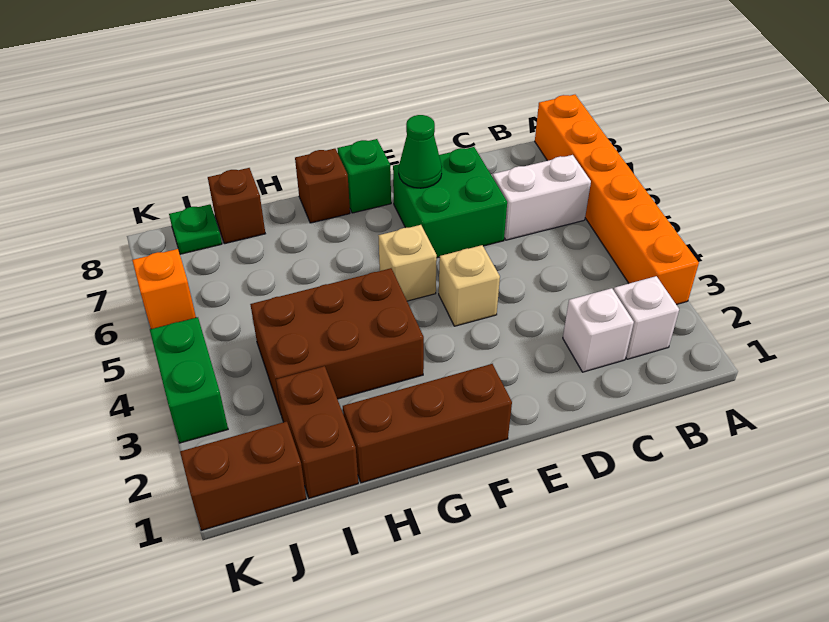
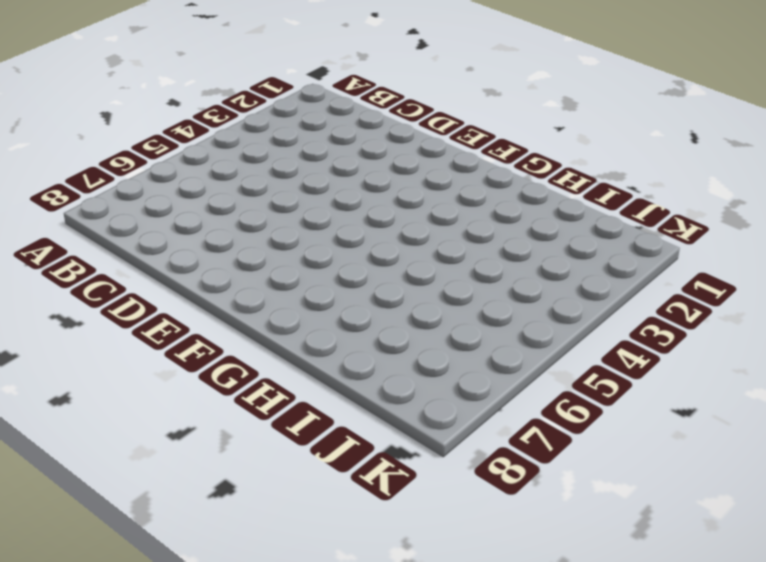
none -> orange 1x6 brick [535,95,699,305]
none -> white 1x1 brick [614,276,679,359]
none -> white 1x2 brick [493,155,591,240]

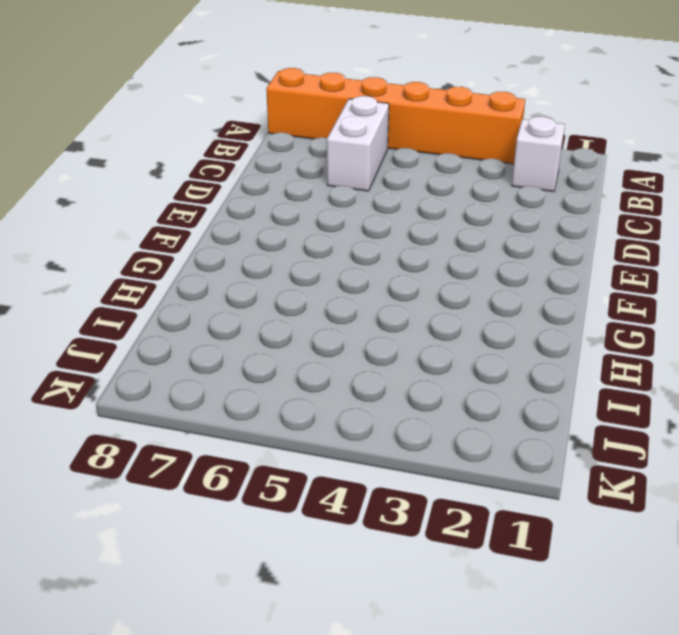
none -> white 1x1 brick [563,288,634,372]
none -> green 2x2 brick [393,147,507,258]
none -> tan 1x1 brick [439,245,500,326]

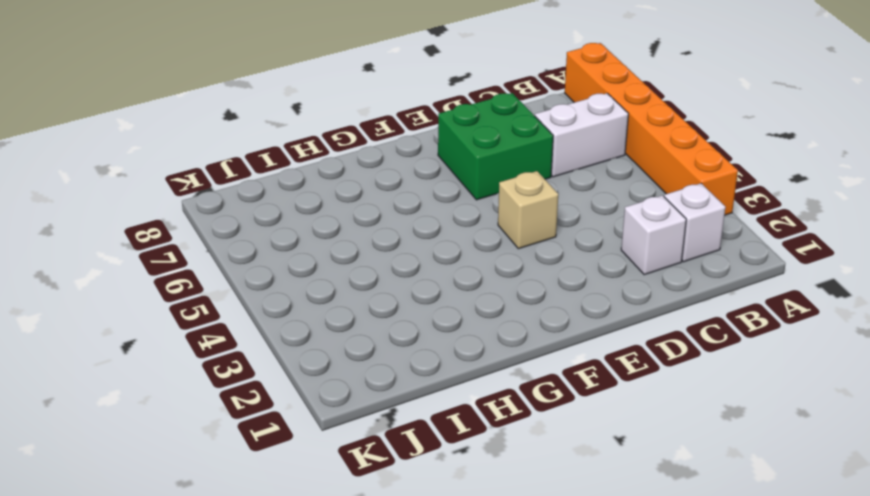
none -> brown 1x3 brick [343,364,512,483]
none -> tan 1x1 brick [378,225,437,301]
none -> green 1x1 brick [337,139,391,213]

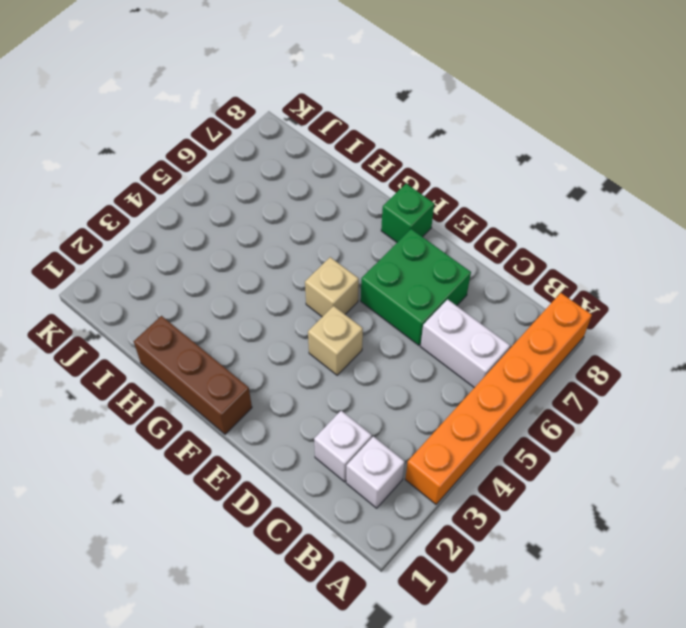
none -> brown 2x3 brick [250,268,424,413]
none -> brown 1x1 brick [295,149,350,223]
none -> brown 1x2 brick [276,366,358,498]

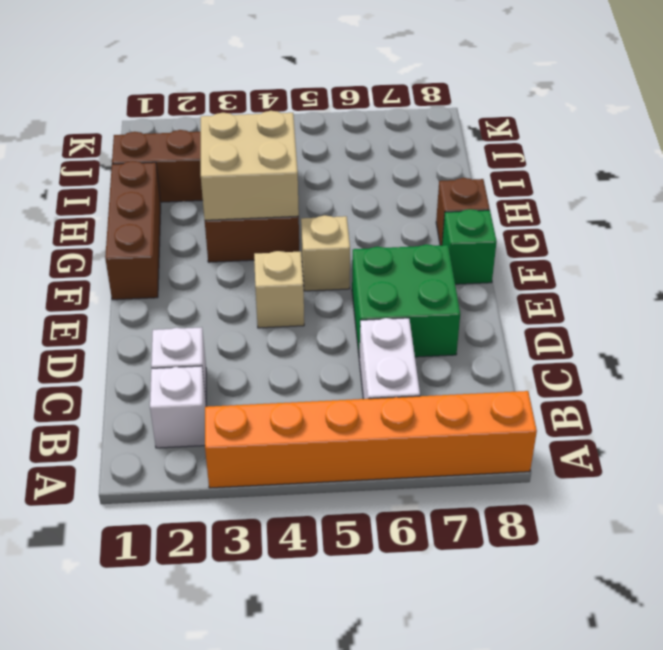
tan 2x2 brick [201,111,299,220] -> none
none -> brown 1x1 brick [208,168,265,244]
none -> brown 1x2 brick [180,422,306,530]
none -> green 1x1 plate [169,204,222,254]

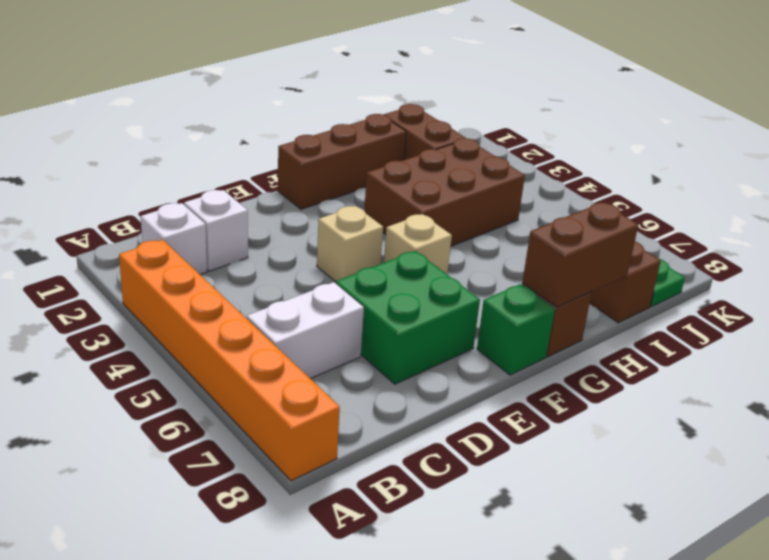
brown 1x2 brick [522,203,638,307] -> brown 1x2 brick moved to [180,422,306,530]
none -> green 1x2 brick [150,317,228,443]
none -> orange 1x1 brick [132,249,196,329]
none -> green 1x1 cone [399,115,442,188]

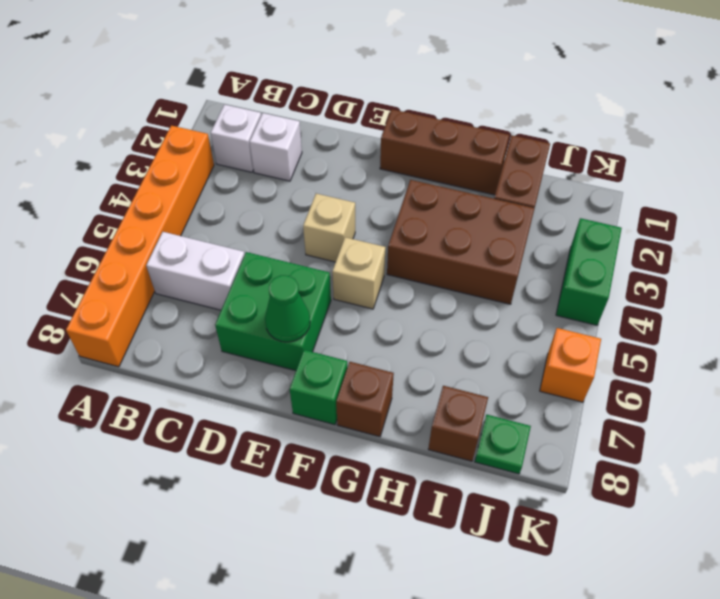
none -> brown 1x2 brick [180,422,306,530]

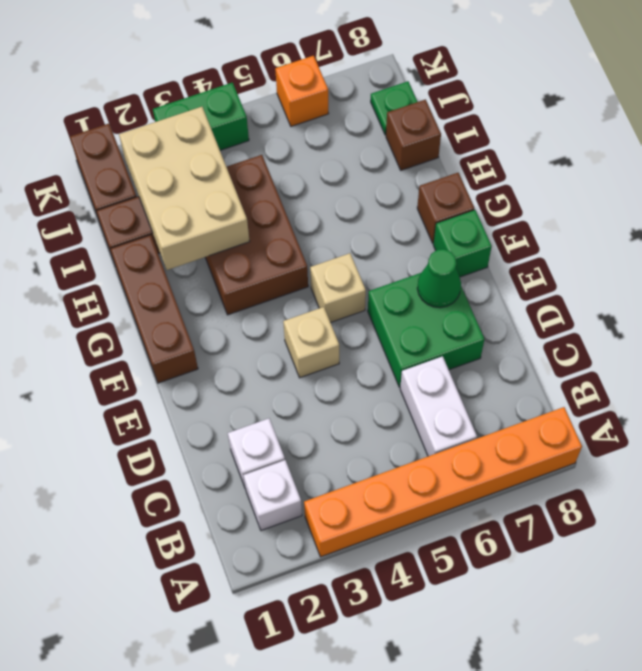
tan 2x3 brick [119,107,250,270] -> none

